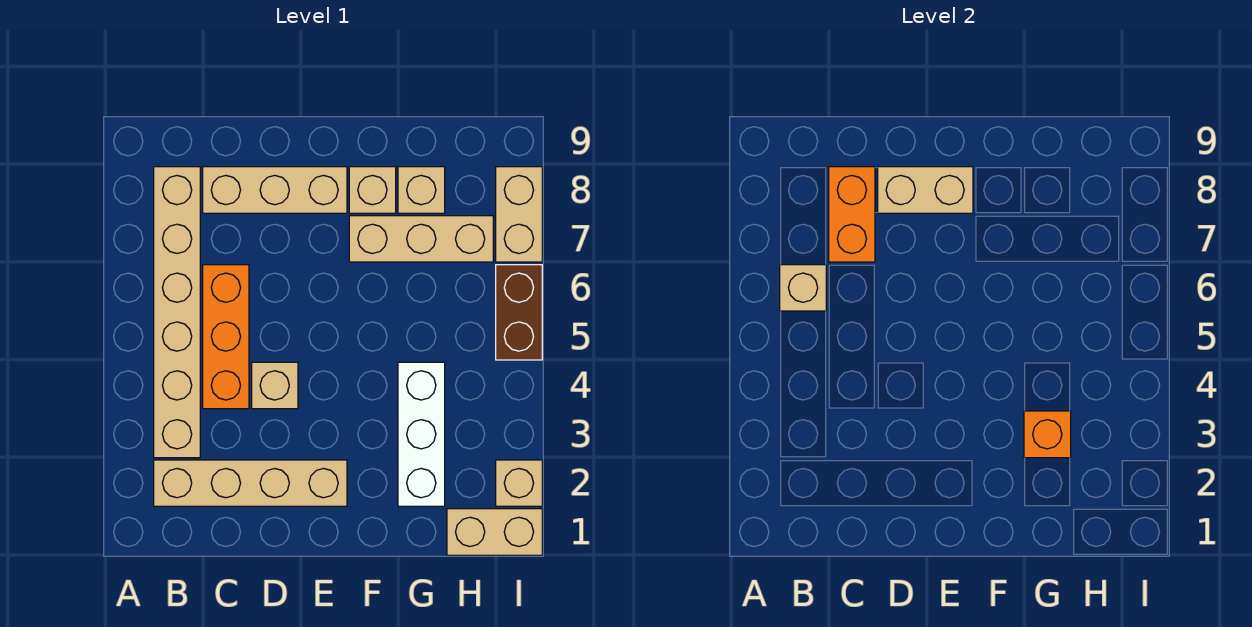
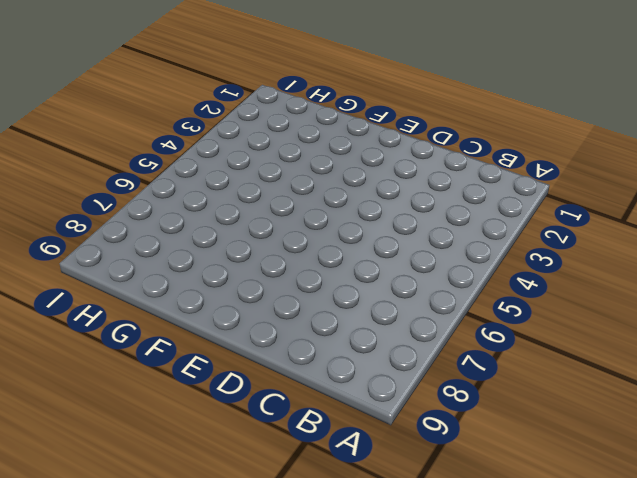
none -> tan 1x4 brick [154,460,347,506]
none -> tan 1x6 brick [154,167,200,458]
none -> orange 1x3 brick [203,265,249,409]

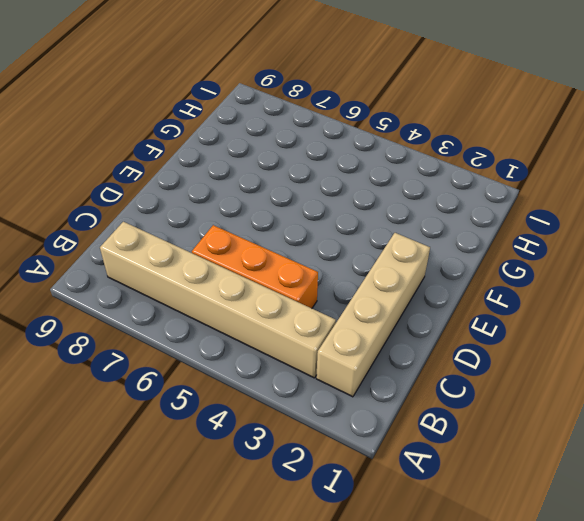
none -> tan 1x3 brick [203,167,347,213]
none -> tan 1x1 brick [252,362,298,409]
none -> tan 1x3 brick [349,216,493,262]

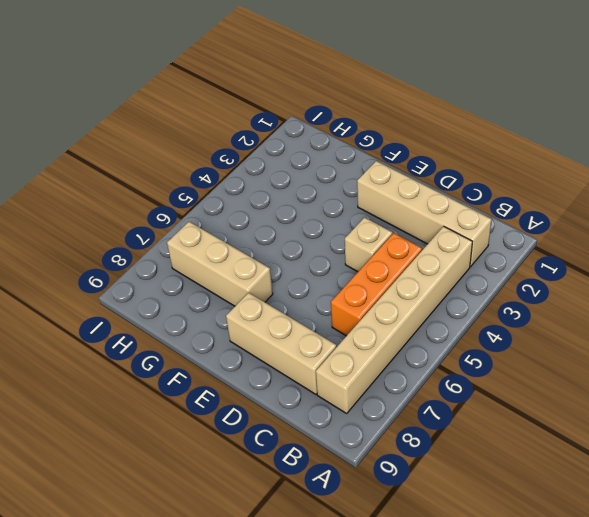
none -> tan 1x1 brick [349,167,396,213]
none -> white 1x3 brick [398,362,445,506]
none -> tan 1x1 brick [398,167,445,213]

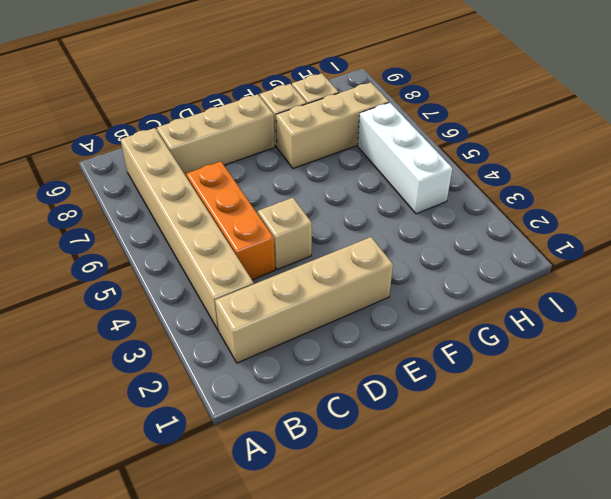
white 1x3 brick [358,103,452,214] -> white 1x3 brick moved to [398,362,445,506]
none -> tan 1x2 brick [447,509,542,555]
none -> tan 1x1 brick [496,460,542,506]
none -> brown 1x2 brick [496,265,542,360]

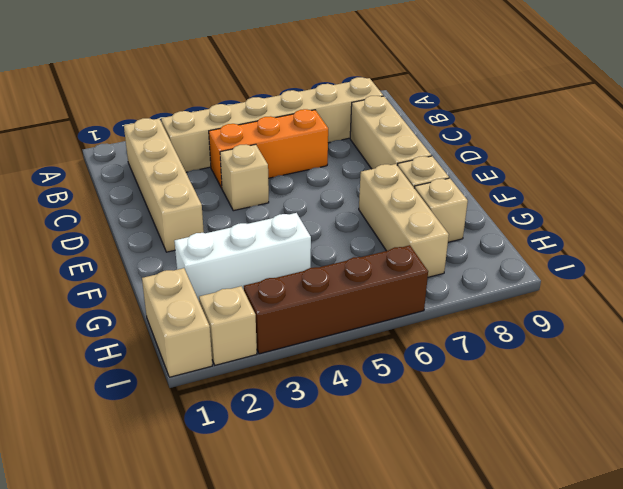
brown 1x4 brick [244,245,428,354] -> brown 1x2 brick [496,265,542,360]
none -> tan 1x2 brick [496,167,542,262]
none -> tan 1x1 brick [780,265,826,311]
none -> orange 1x2 brick [829,167,875,262]

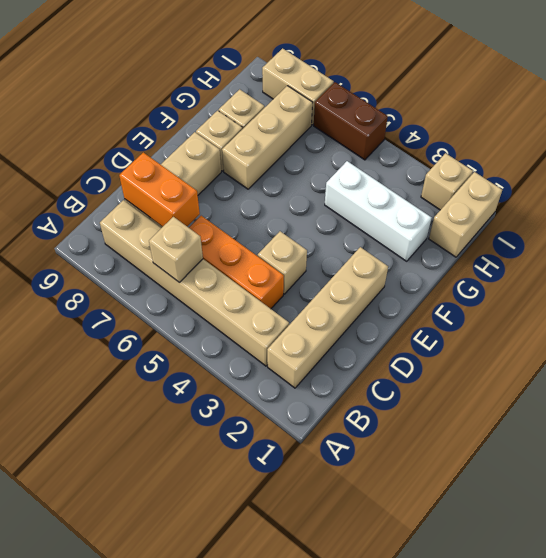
none -> tan 1x2 brick [878,167,973,213]
none -> orange 1x1 brick [1024,411,1071,458]

